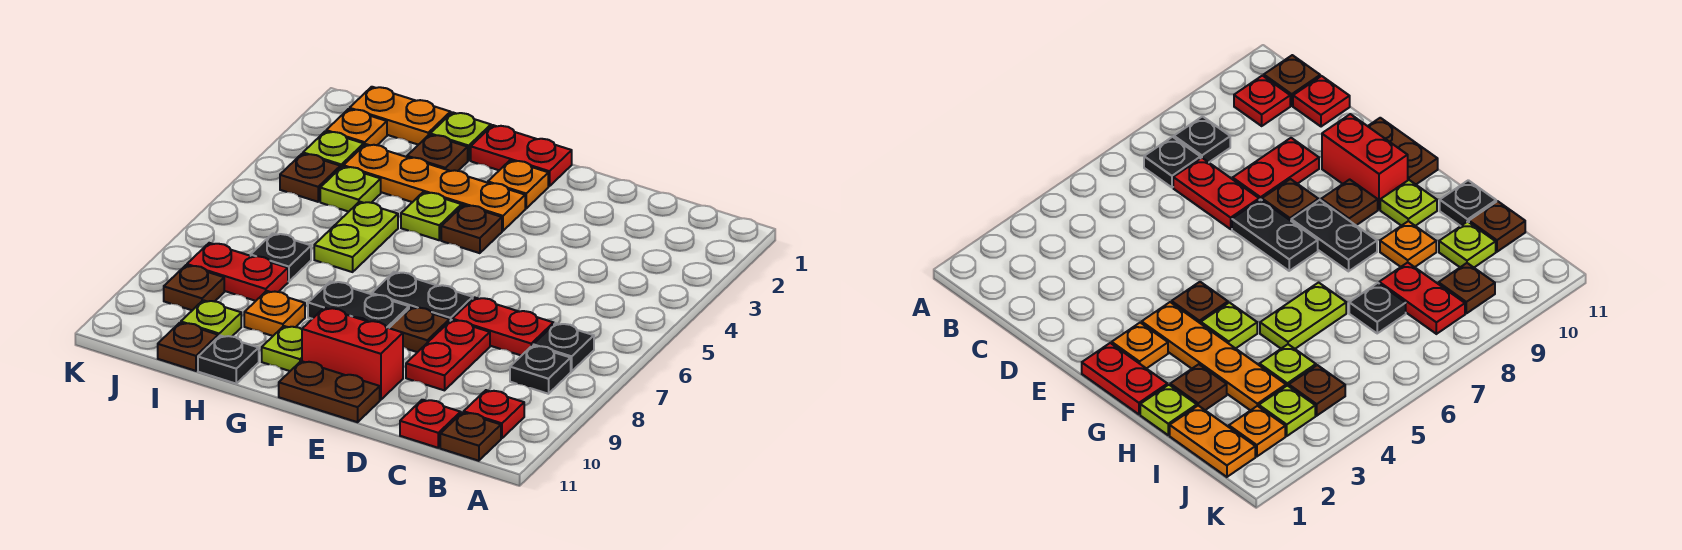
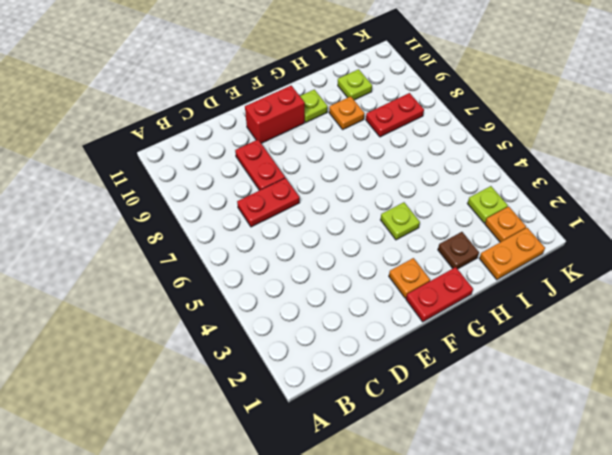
none -> black 1x1 plate [533,323,594,371]
none -> black 1x1 plate [510,345,571,394]
none -> red 1x1 plate [464,390,524,438]
none -> brown 1x1 plate [440,412,501,461]

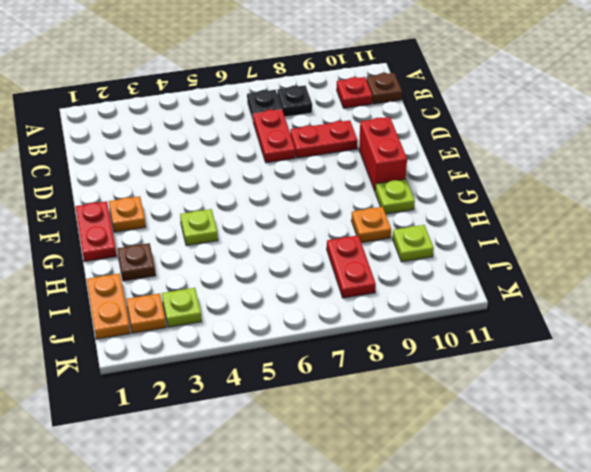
none -> red 1x1 plate [400,400,461,448]
none -> black 1x2 plate [372,272,473,322]
none -> brown 1x1 plate [390,307,449,352]
none -> brown 1x2 plate [279,361,380,422]

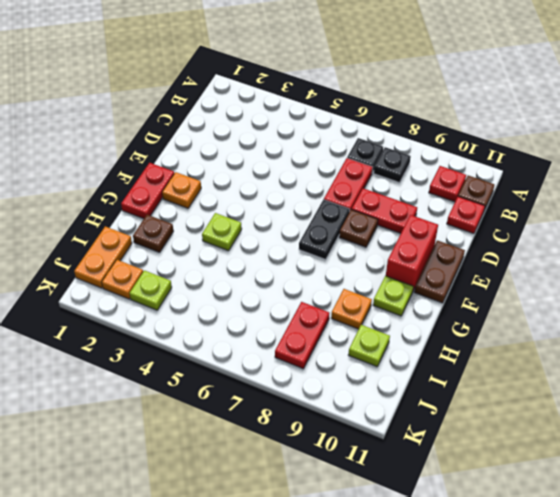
none -> orange 1x4 plate [343,144,525,231]
none -> brown 1x1 plate [441,205,502,253]
none -> black 1x2 plate [308,281,409,328]
none -> brown 1x1 plate [1321,179,1378,225]

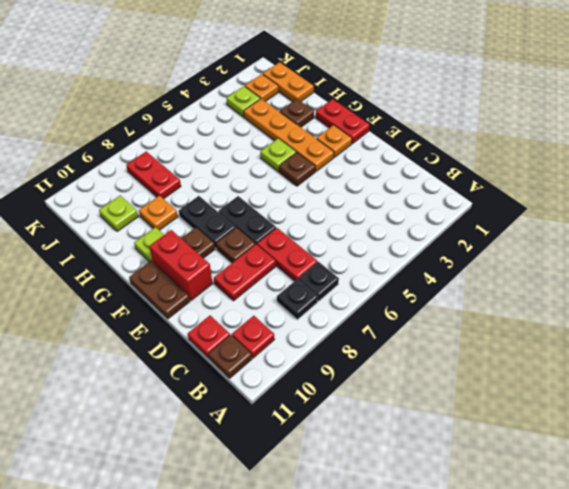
none -> lime 1x1 plate [430,112,491,161]
none -> lime 1x2 plate [314,202,398,272]
none -> black 1x1 plate [198,335,259,384]
none -> lime 1x1 plate [320,166,381,212]

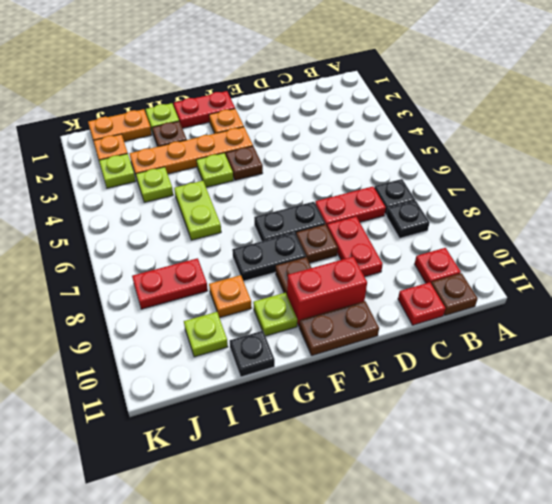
none -> black 1x1 plate [251,233,311,282]
none -> brown 1x1 plate [158,323,218,371]
none -> brown 1x1 plate [280,154,340,202]
none -> brown 1x1 plate [164,265,224,310]

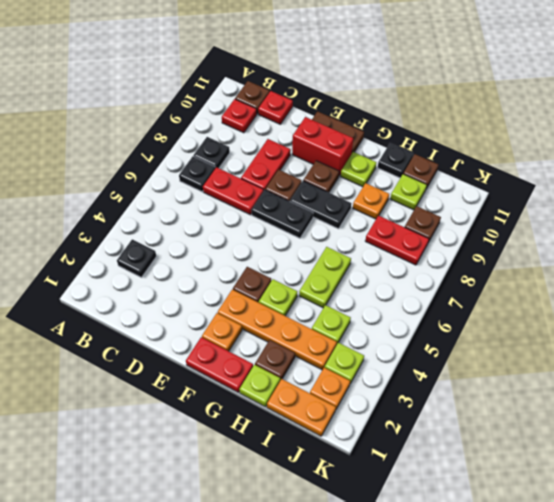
black 1x1 plate [117,239,156,277] -> black 1x1 plate moved to [251,233,311,282]
none -> brown 1x1 plate [280,154,340,202]

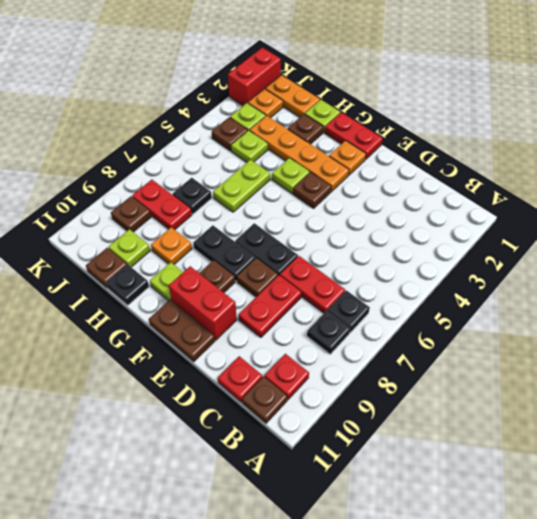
red 1x2 brick [228,48,281,105] -> none

